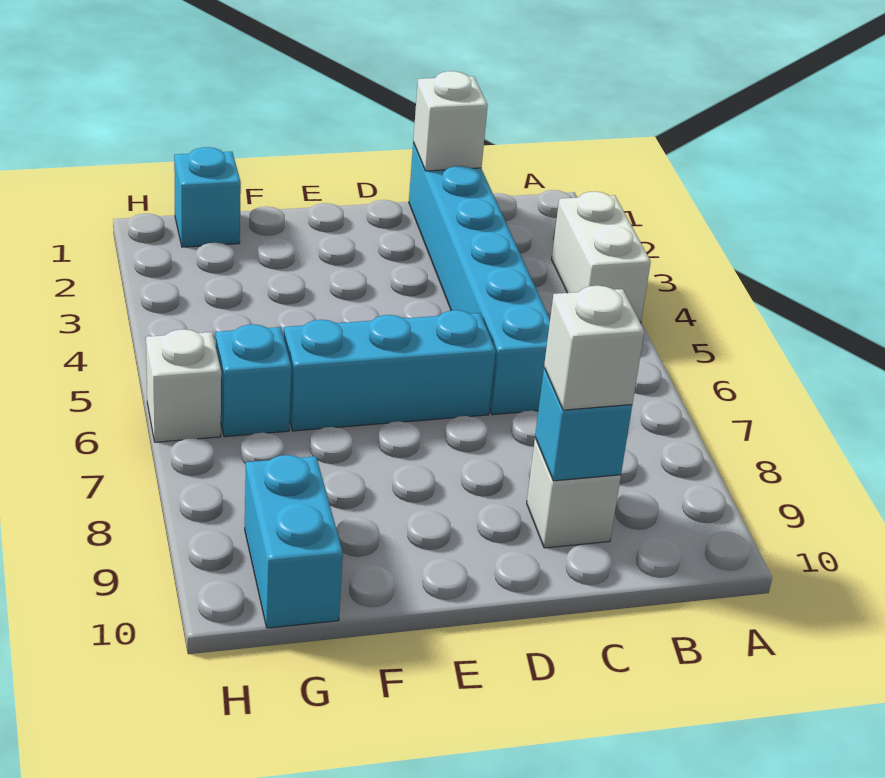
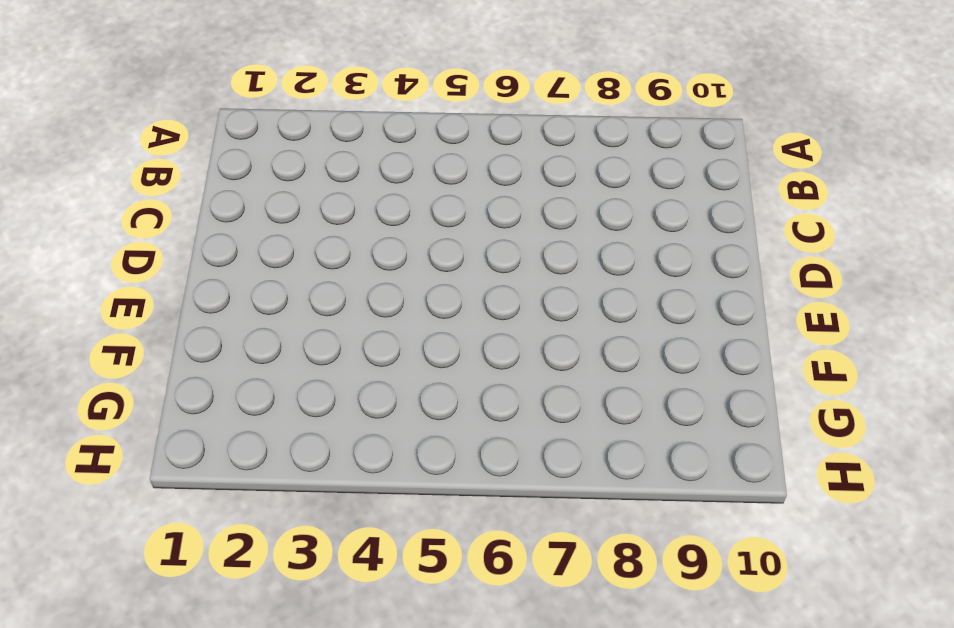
none -> white 1x2 brick [552,192,651,323]
none -> cyan 1x6 brick [409,143,550,415]

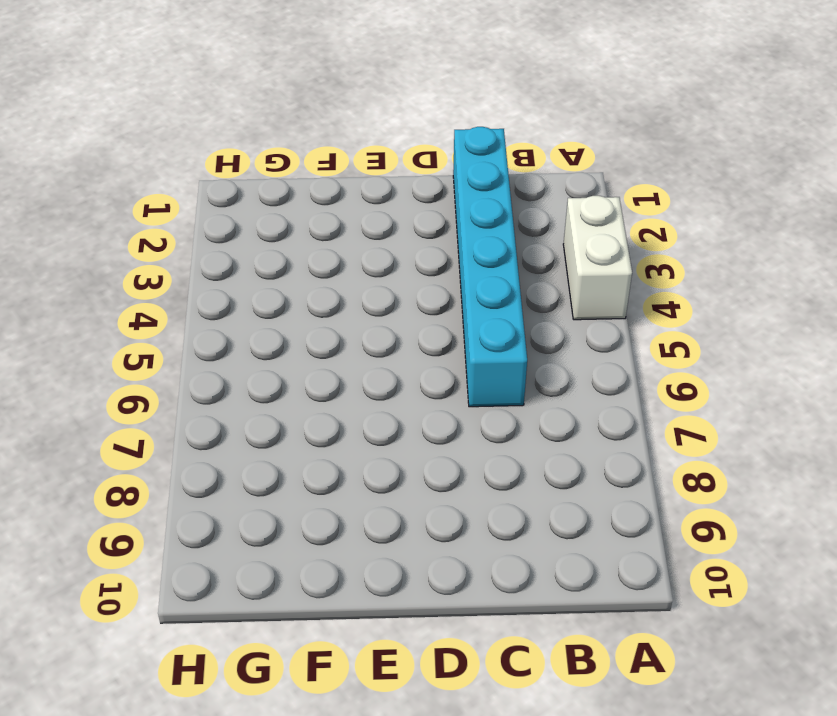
none -> white 1x1 brick [527,438,621,548]
none -> cyan 1x3 brick [284,310,496,431]

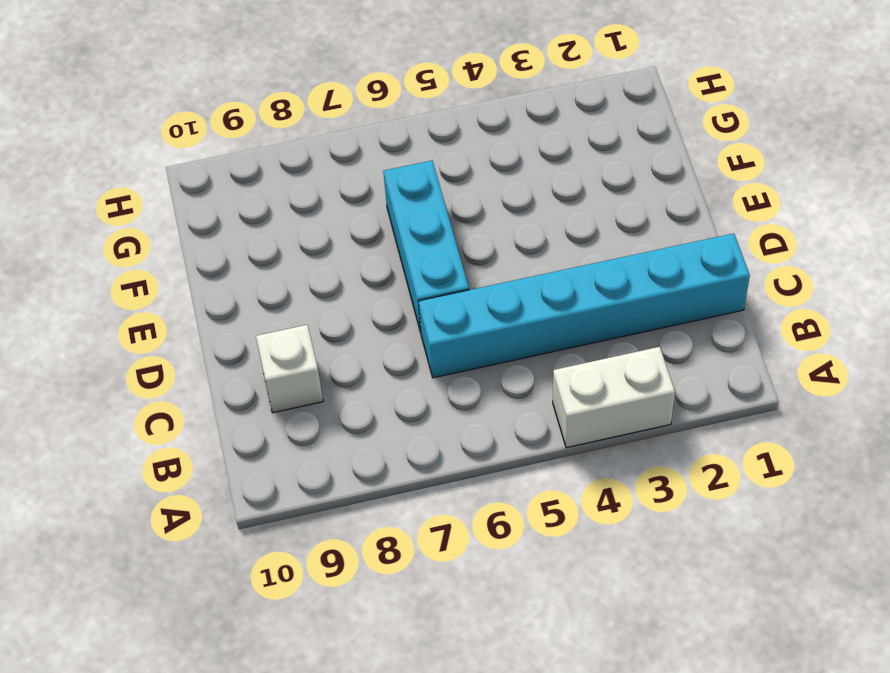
none -> cyan 1x1 brick [174,147,241,247]
none -> cyan 1x1 brick [215,324,291,437]

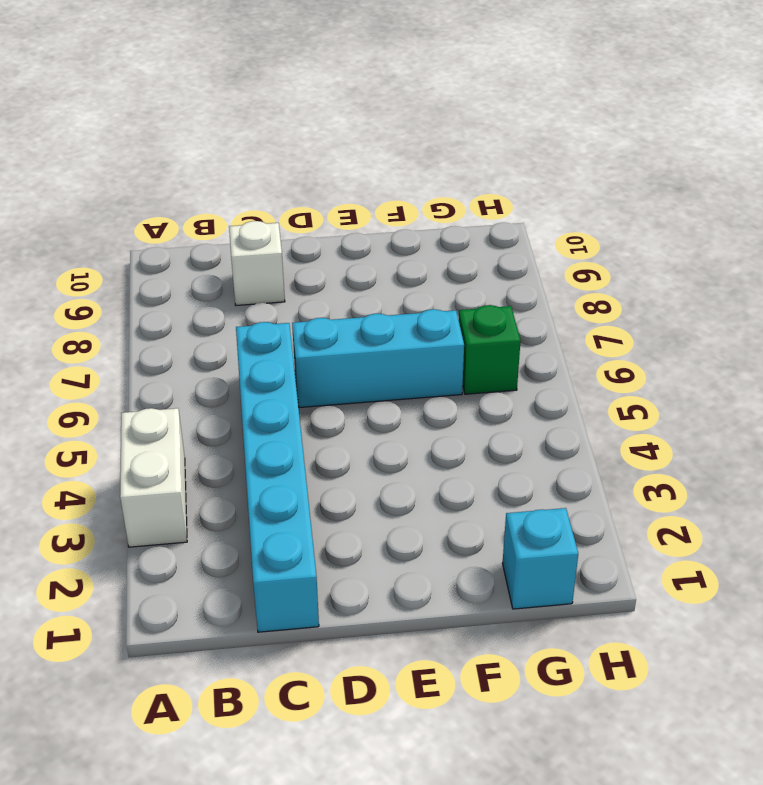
green 1x1 brick [459,305,521,394] -> cyan 1x1 brick [215,324,291,437]
none -> cyan 1x2 brick [245,455,343,628]
none -> white 1x1 brick [146,329,221,442]

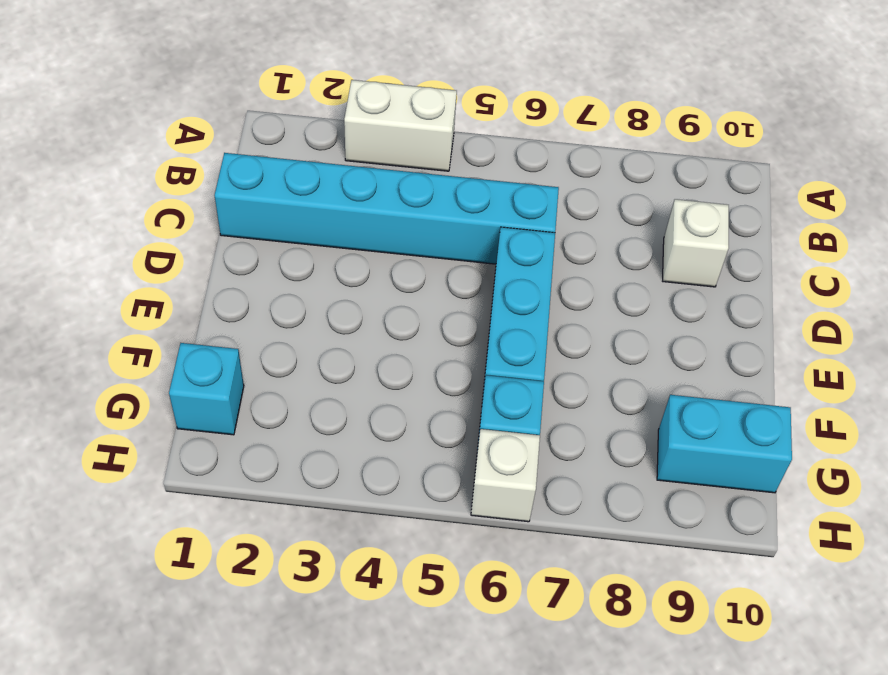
none -> white 1x1 brick [413,71,488,171]
none -> cyan 1x1 brick [535,368,632,481]

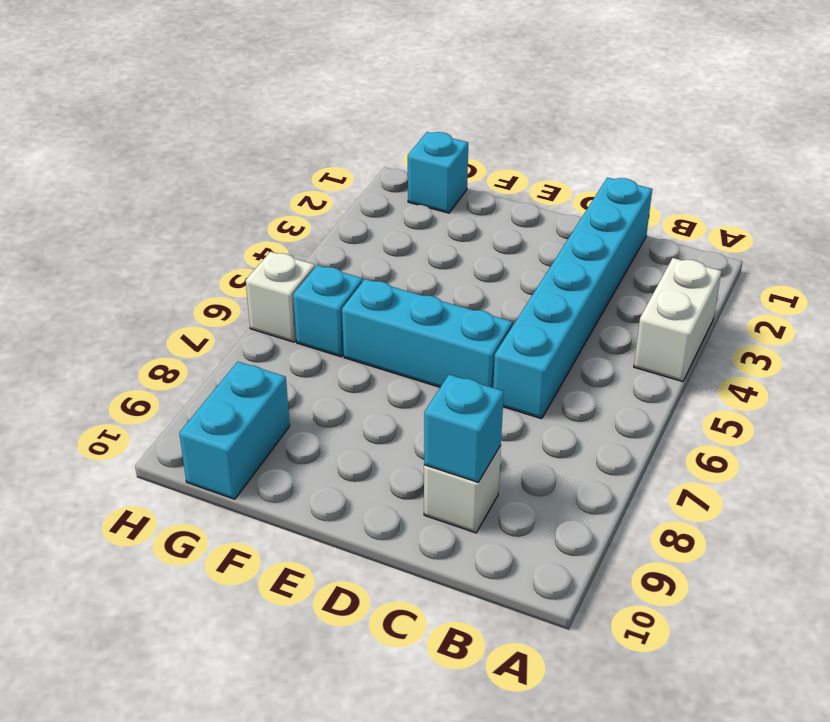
none -> white 1x1 brick [413,71,488,171]
none -> white 1x1 brick [544,286,644,410]

